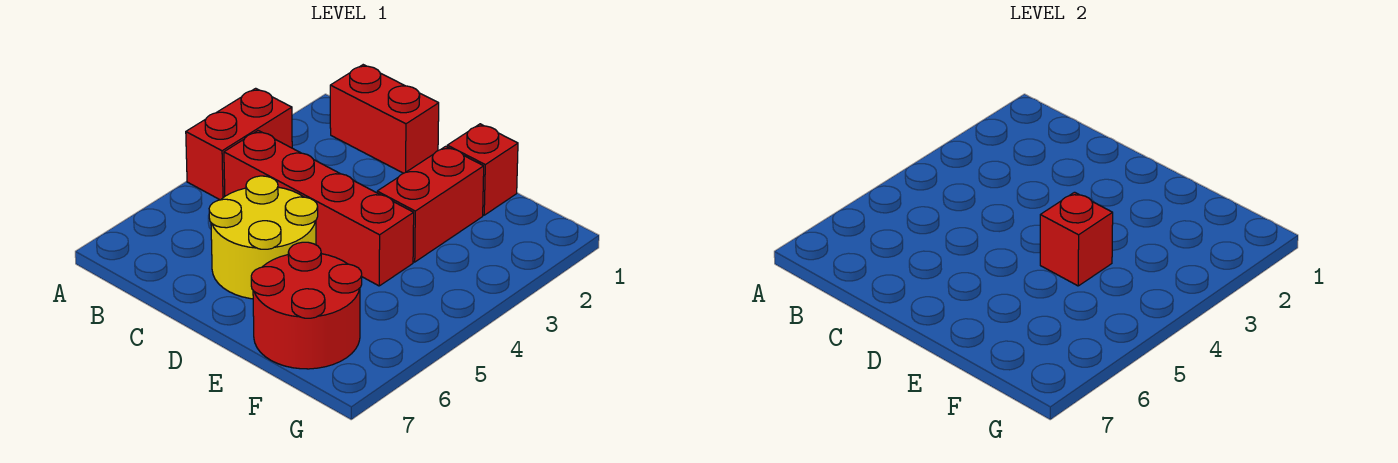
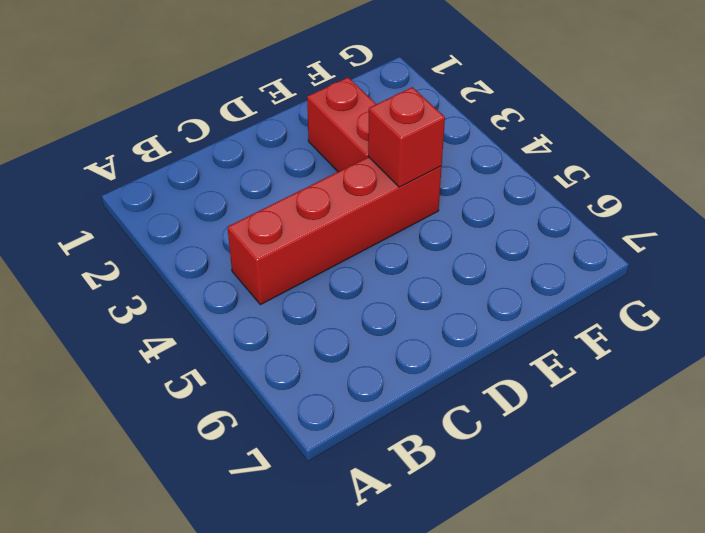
none -> red 1x2 brick [186,88,292,200]
none -> red 1x2 brick [330,65,439,173]

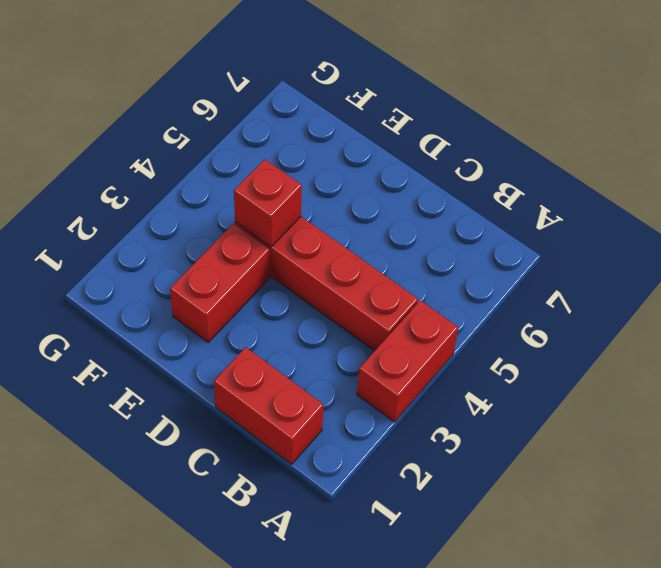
none -> yellow 2x2 round brick [209,176,318,299]
none -> red 1x1 brick [447,124,518,215]

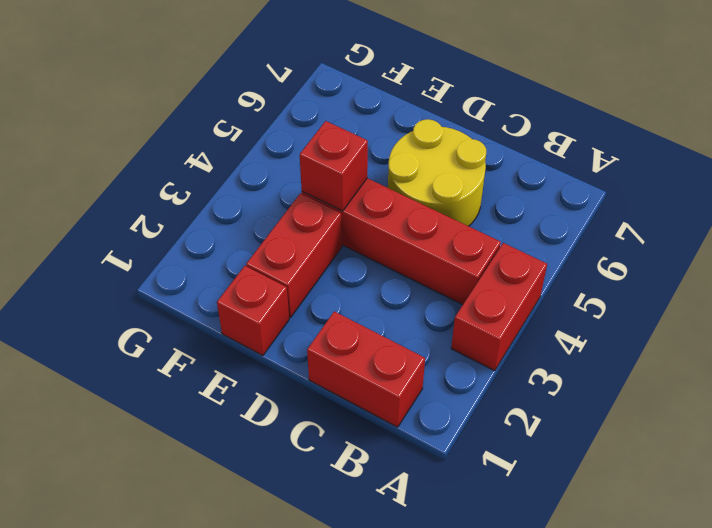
none -> red 2x2 round brick [251,242,362,369]

